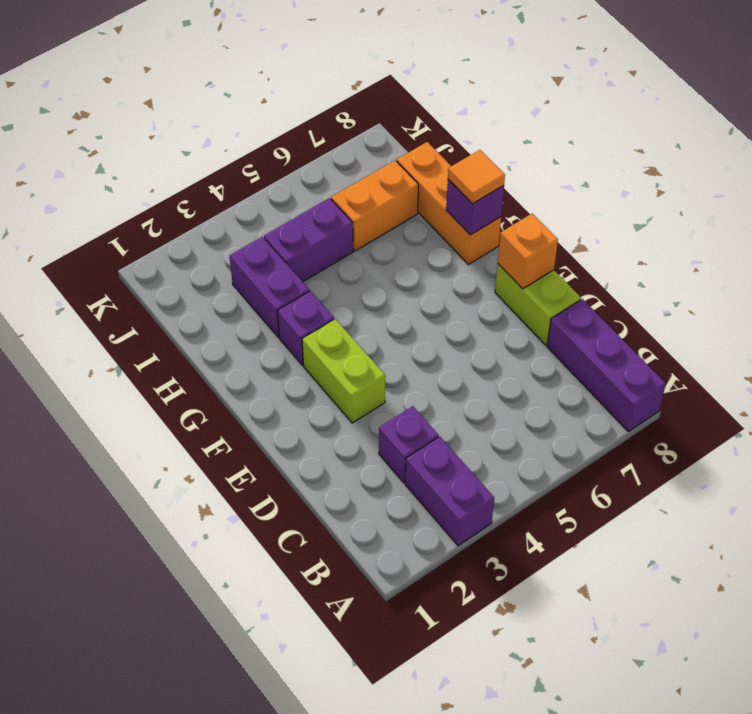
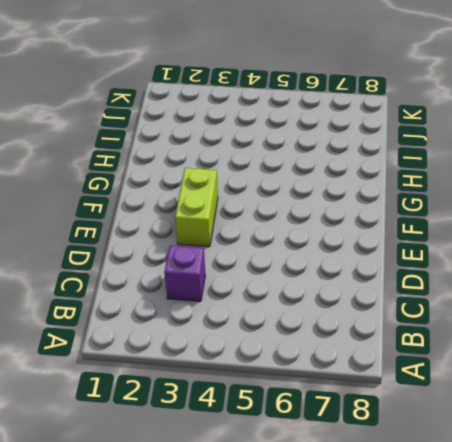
none -> purple 1x2 brick [405,437,494,546]
none -> purple 1x3 brick [547,299,666,432]
none -> lime 1x2 brick [495,264,581,345]

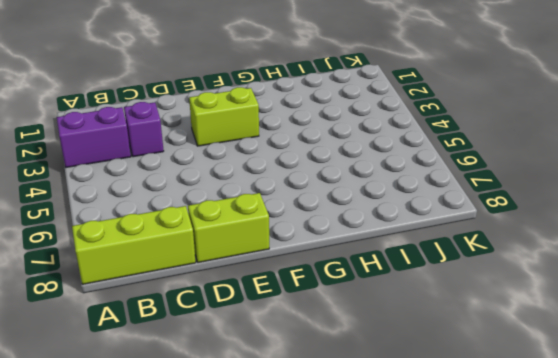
lime 1x3 brick [72,206,196,284] -> purple 1x3 brick [547,299,666,432]
none -> purple 1x1 brick [277,291,334,365]
none -> orange 1x3 brick [397,142,501,264]
none -> purple 1x2 brick [230,237,309,337]

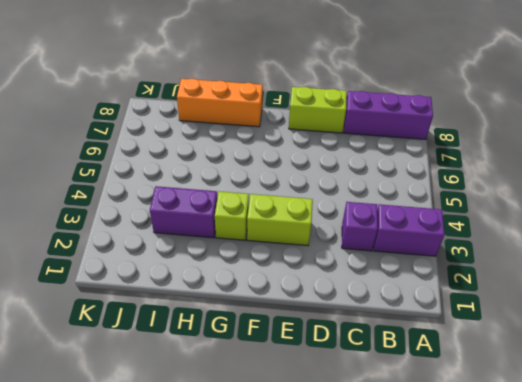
lime 1x1 brick [215,191,249,240] -> purple 1x1 brick [277,291,334,365]
none -> purple 1x2 brick [264,198,353,282]
none -> orange 1x2 brick [331,160,418,251]
none -> orange 1x1 brick [498,214,558,289]

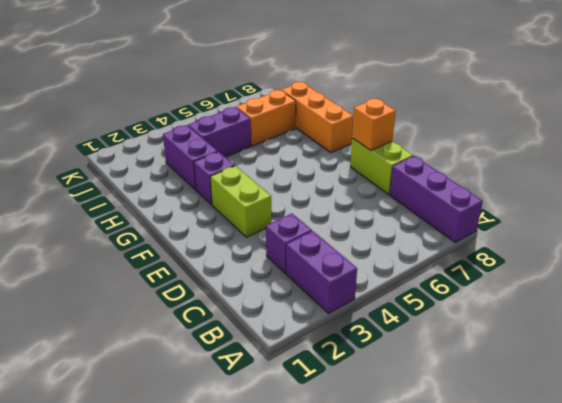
none -> purple 1x1 brick [446,179,504,235]
none -> orange 1x1 tile [448,150,505,204]

